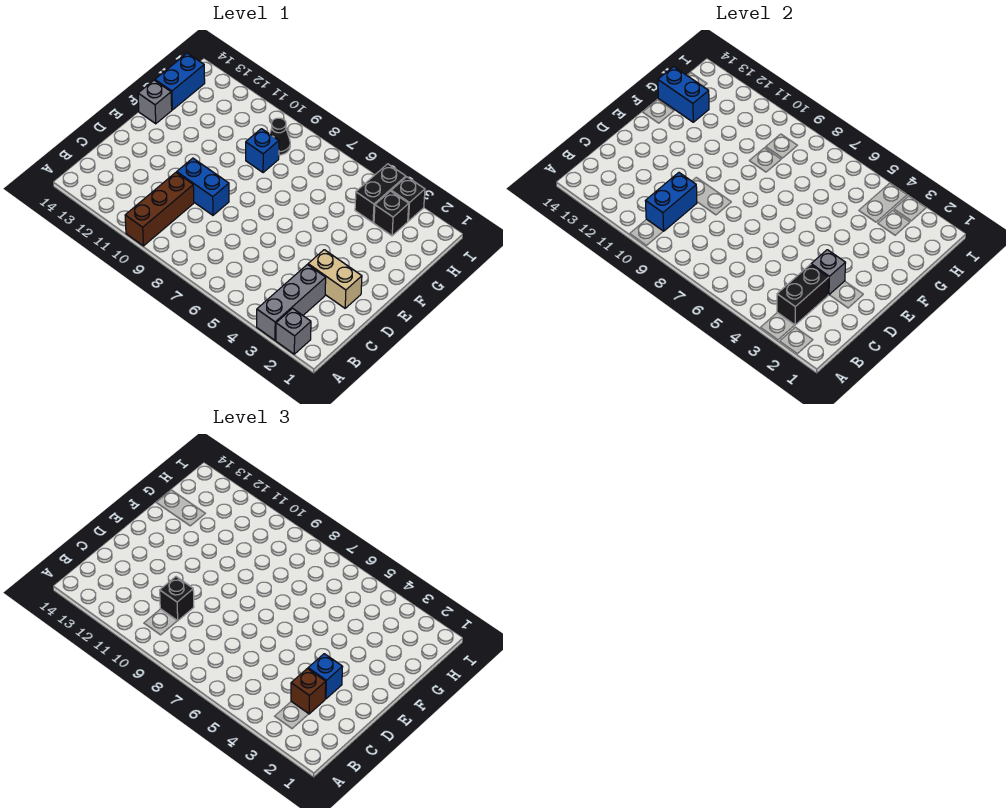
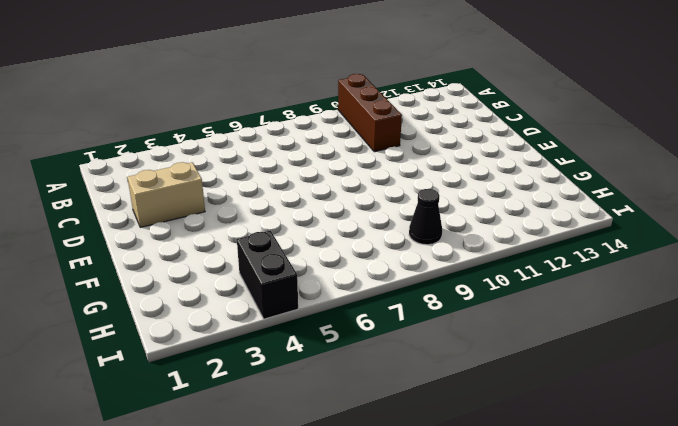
none -> grey 1x1 brick [276,308,311,354]
none -> grey 1x3 brick [257,265,326,340]
none -> blue 1x2 brick [177,158,229,215]

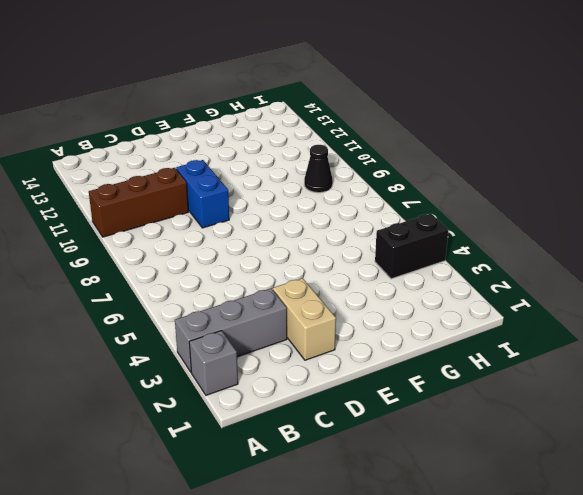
none -> grey 1x1 brick [138,80,172,124]
none -> blue 1x1 brick [246,129,279,173]
none -> blue 1x2 brick [155,53,205,110]

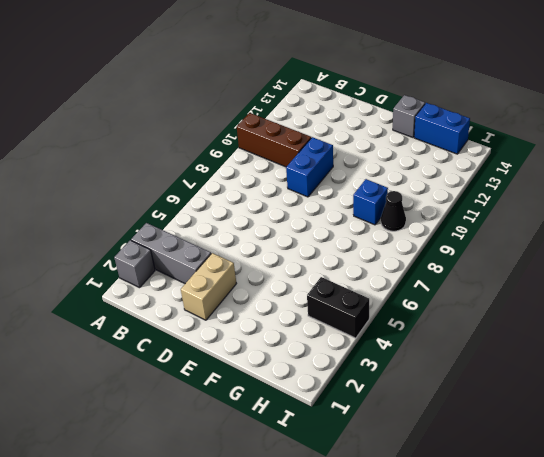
none -> black 1x1 brick [374,191,409,236]
none -> black 1x1 brick [391,177,425,221]
none -> black 1x2 brick [777,265,829,325]

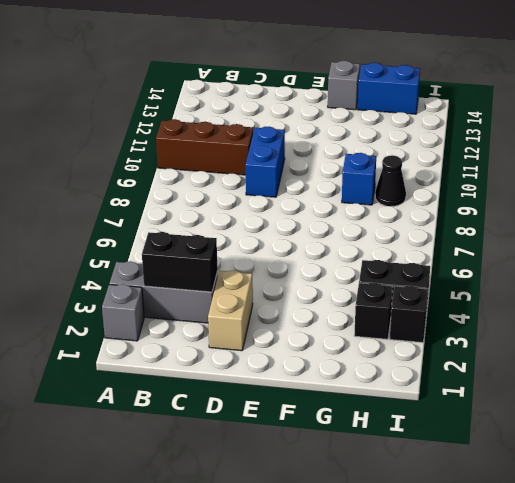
none -> blue 1x2 brick [646,173,697,231]
none -> grey 1x1 brick [811,250,845,295]
none -> blue 1x2 brick [658,67,709,122]

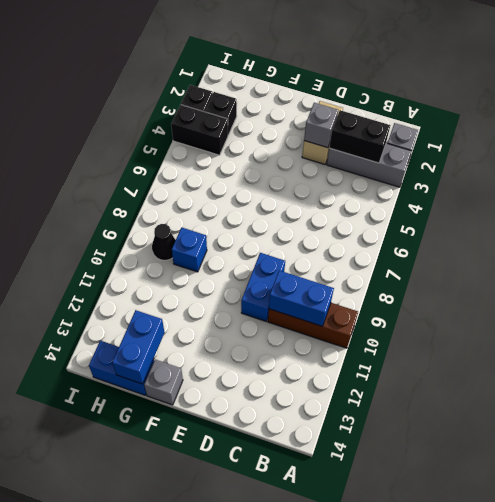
none -> brown 1x1 brick [291,669,326,714]
none -> black 1x1 brick [160,577,194,621]
none -> blue 1x1 brick [308,654,342,699]

